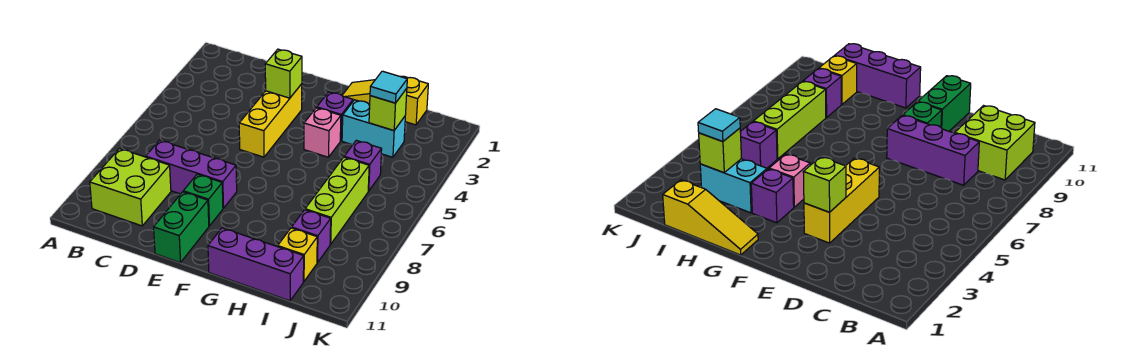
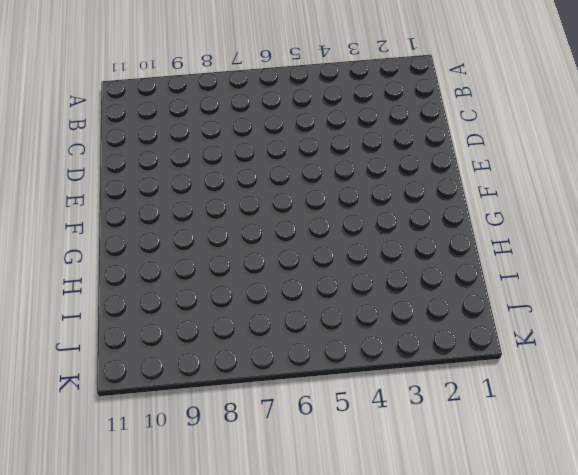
none -> lime 2x2 brick [90,149,171,226]
none -> purple 1x3 brick [146,140,237,208]
none -> yellow 1x3 brick [239,84,302,157]

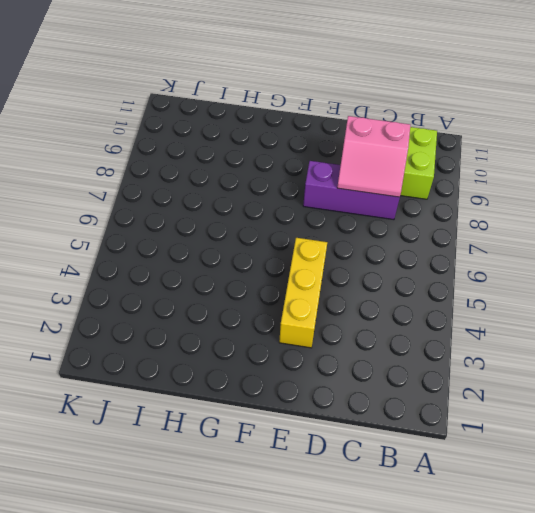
pink 2x2 slope [337,116,410,197] -> none
none -> green 1x1 brick [183,174,223,226]
none -> green 1x2 brick [154,192,209,263]
none -> yellow 1x3 slope [342,76,428,125]

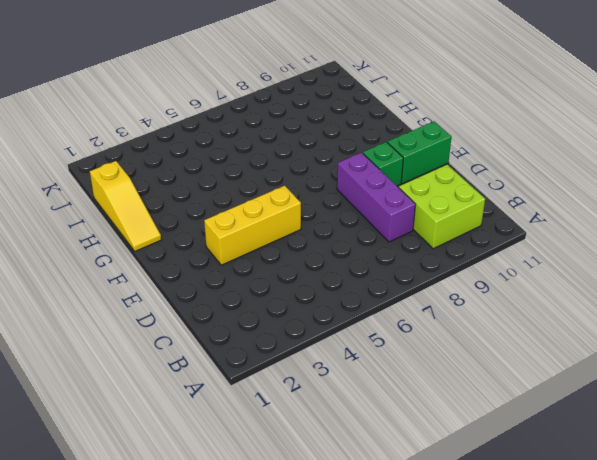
none -> purple 1x1 brick [317,92,353,141]
none -> pink 1x1 brick [304,108,341,157]
none -> purple 1x3 brick [208,228,304,301]

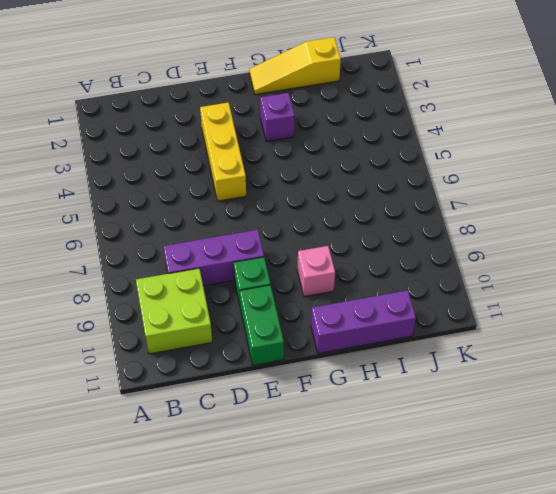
pink 1x1 brick [297,246,335,297] -> pink 1x1 brick moved to [304,108,341,157]
none -> cyan 1x2 brick [342,100,405,157]
none -> purple 1x1 brick [344,140,382,191]
none -> lime 1x3 brick [305,157,369,244]

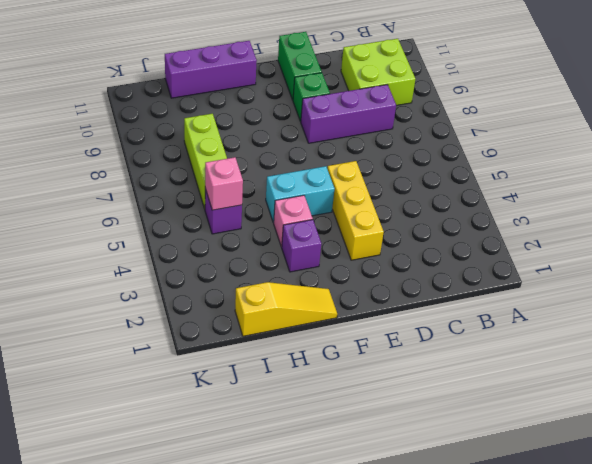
cyan 1x2 brick [266,166,334,223] -> cyan 1x2 brick moved to [342,100,405,157]
pink 1x1 brick [205,157,243,210] -> none
none -> purple 1x1 brick [292,210,331,263]
none -> yellow 1x1 brick [278,228,317,282]
none -> lime 1x1 brick [265,49,302,98]

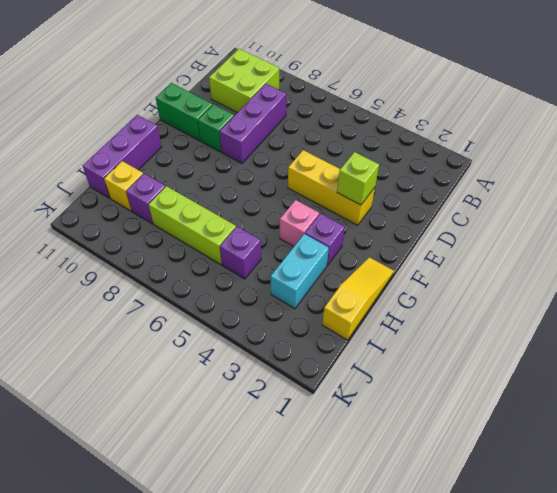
none -> lime 1x1 brick [369,88,407,131]
none -> cyan 1x1 tile [370,71,407,103]

